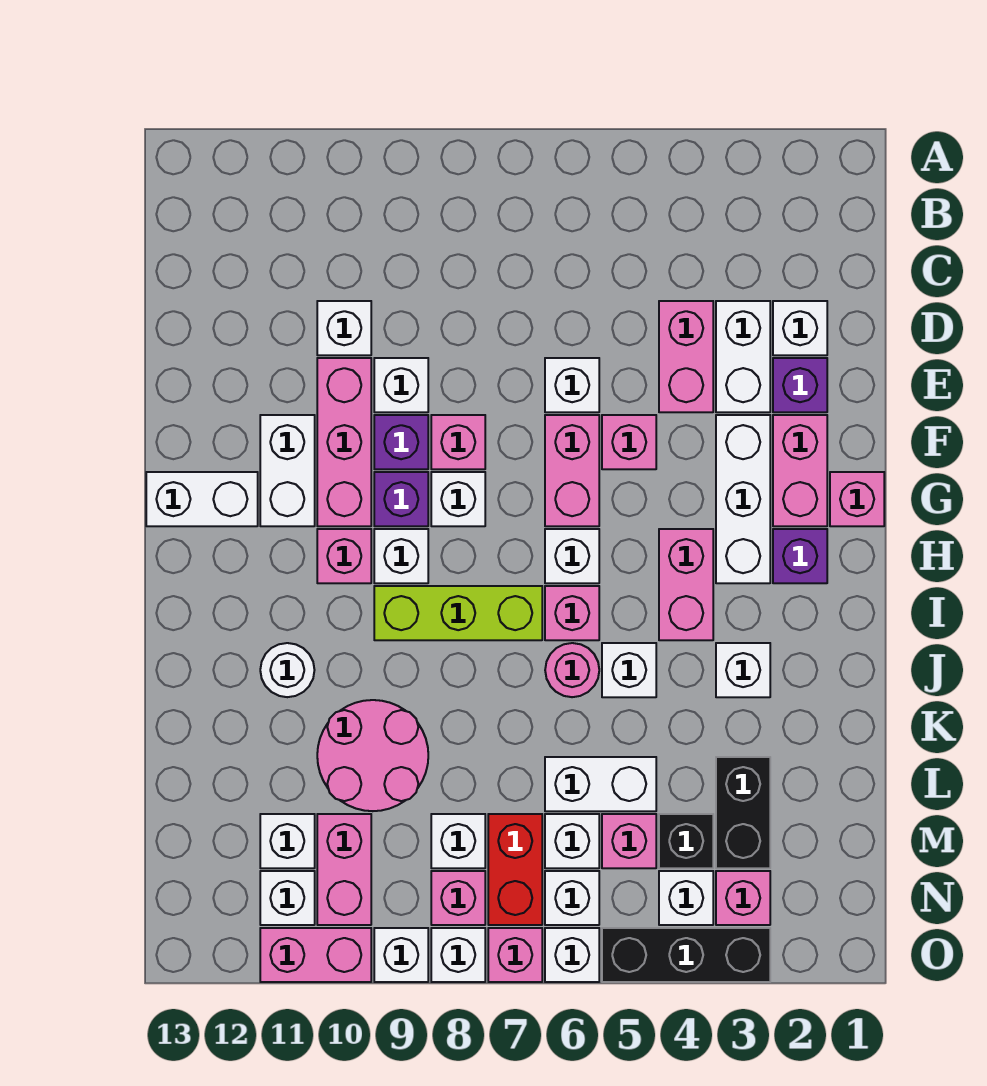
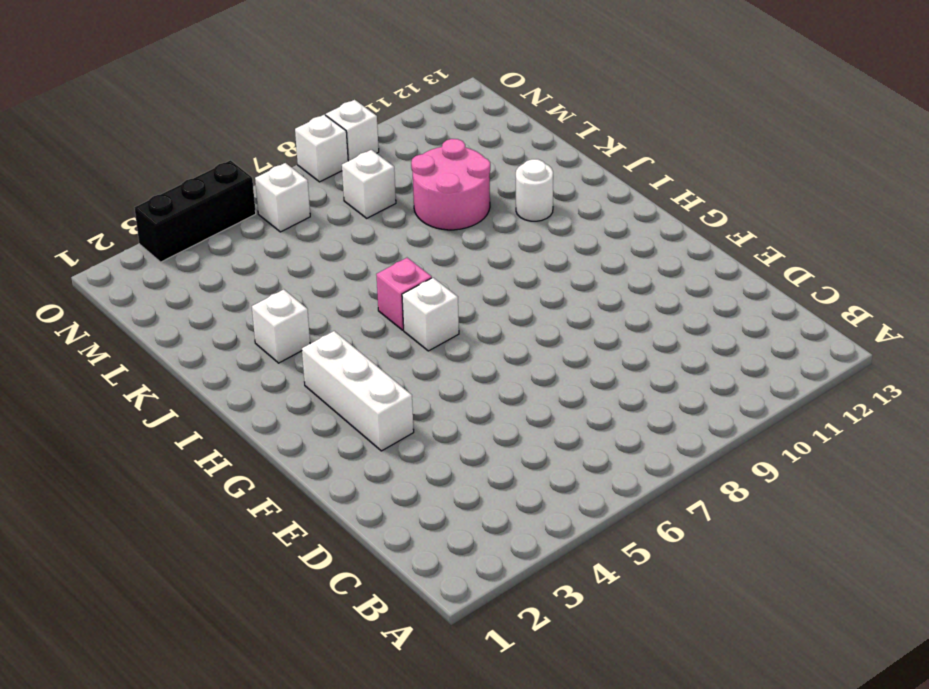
none -> white 1x1 brick [773,301,827,355]
none -> white 1x2 brick [716,301,770,412]
none -> pink 1x2 brick [659,301,713,412]
none -> white 1x1 brick [317,301,371,355]

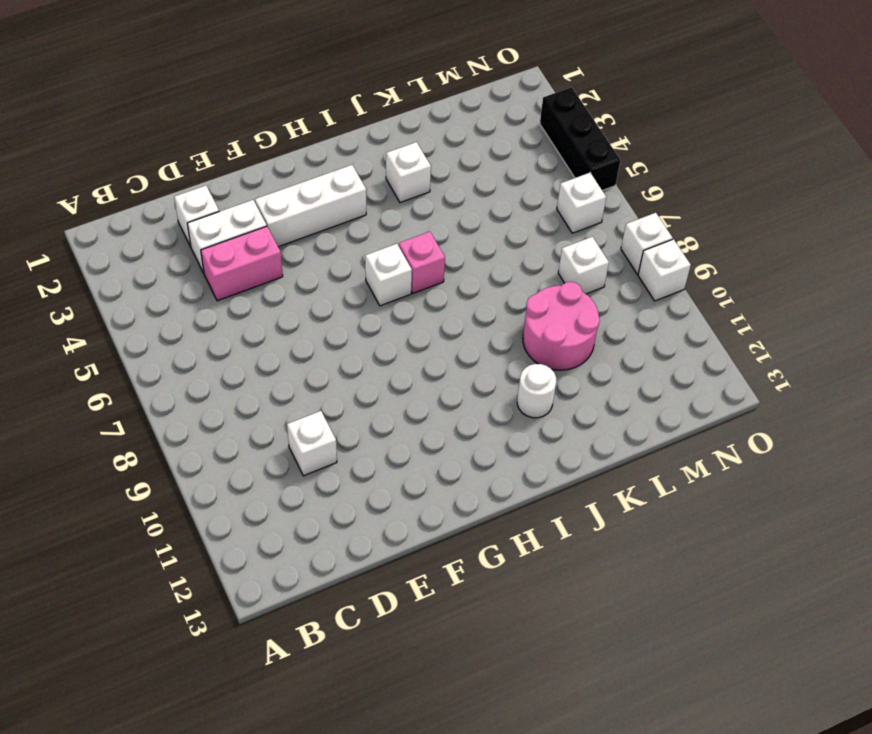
none -> purple 1x1 brick [773,358,827,412]
none -> white 1x1 brick [545,358,599,412]
none -> white 1x1 brick [374,358,428,412]
none -> pink 1x3 brick [317,358,371,526]

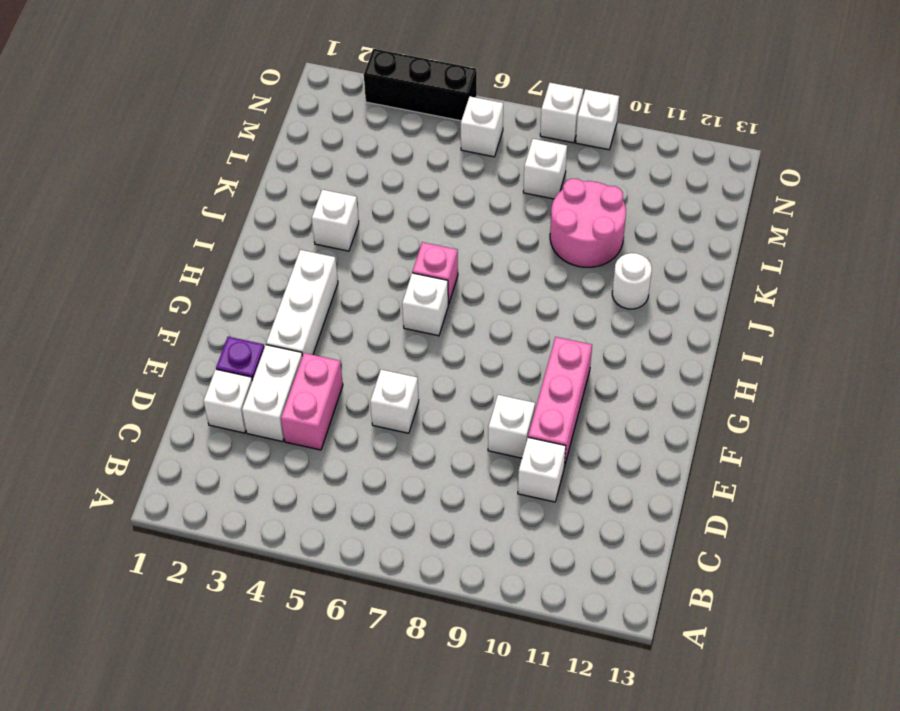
none -> pink 1x2 brick [773,415,827,526]
none -> pink 1x1 brick [602,415,656,469]
none -> pink 1x2 brick [545,415,599,526]
none -> pink 1x1 brick [431,415,485,469]

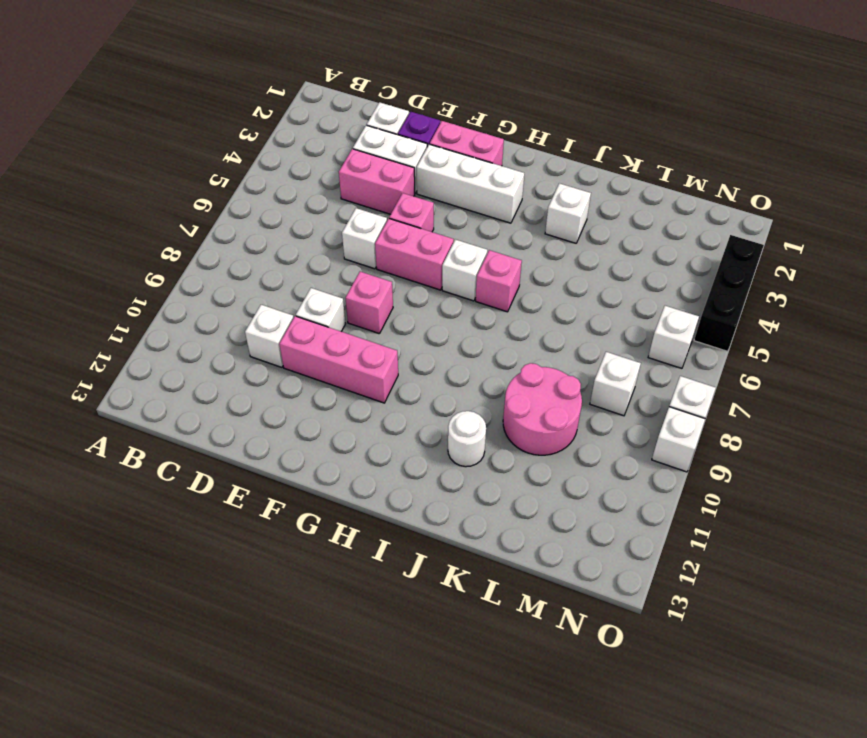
none -> purple 1x1 brick [374,415,428,469]
none -> white 1x2 brick [260,415,315,526]
none -> pink 1x1 brick [830,472,884,526]
none -> white 1x1 brick [431,472,485,526]

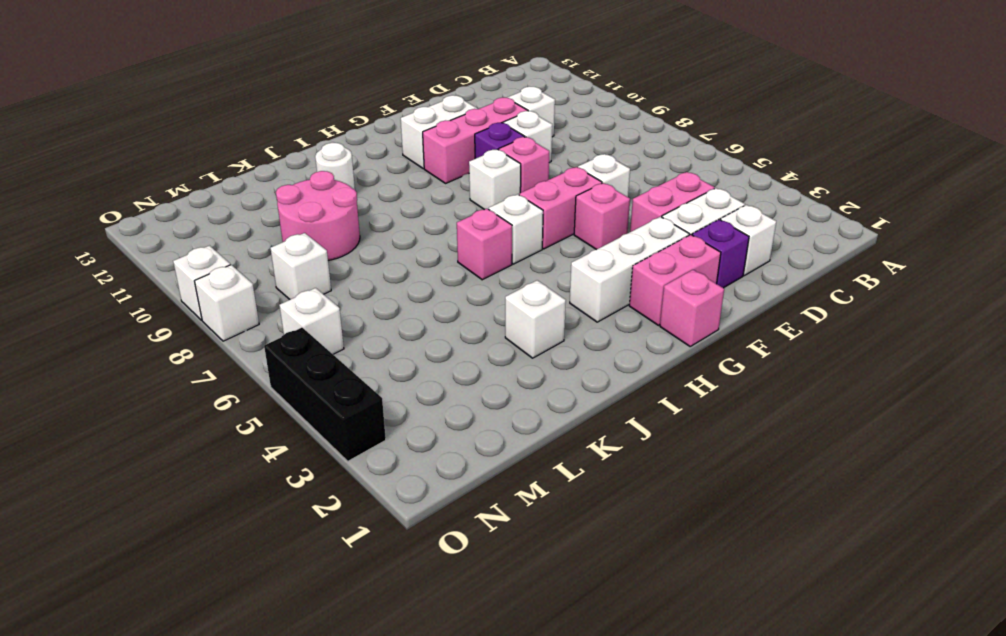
none -> purple 1x1 brick [374,472,428,526]
none -> white 1x2 brick [146,472,258,526]
none -> purple 1x1 brick [773,529,827,583]
none -> pink 1x2 brick [659,529,713,640]

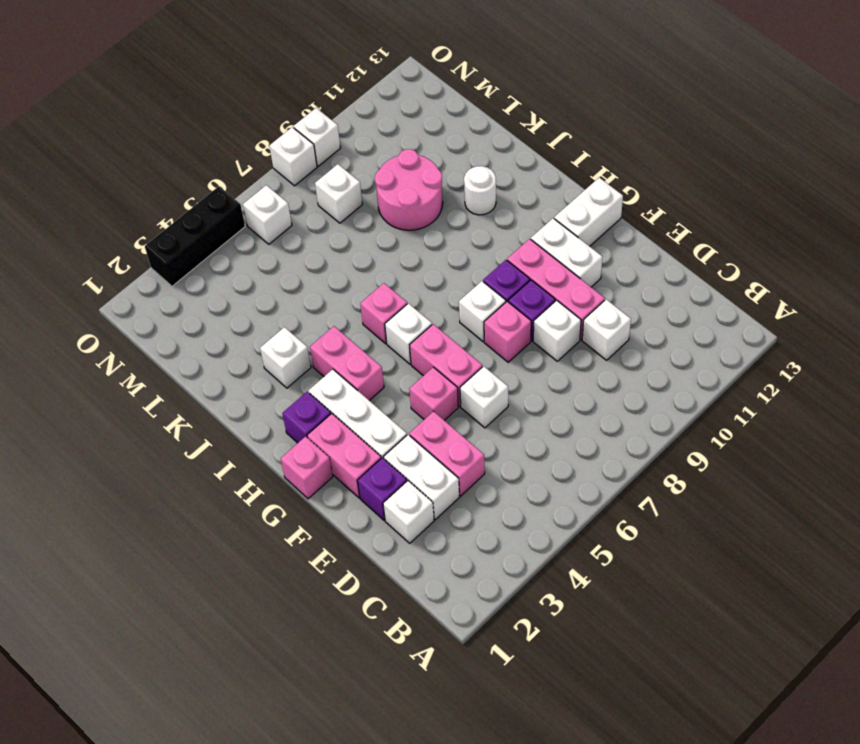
none -> white 1x1 brick [374,529,428,583]
none -> pink 1x1 brick [317,529,371,583]
none -> lime 1x3 brick [374,586,542,640]
none -> white 1x1 brick [602,643,656,697]

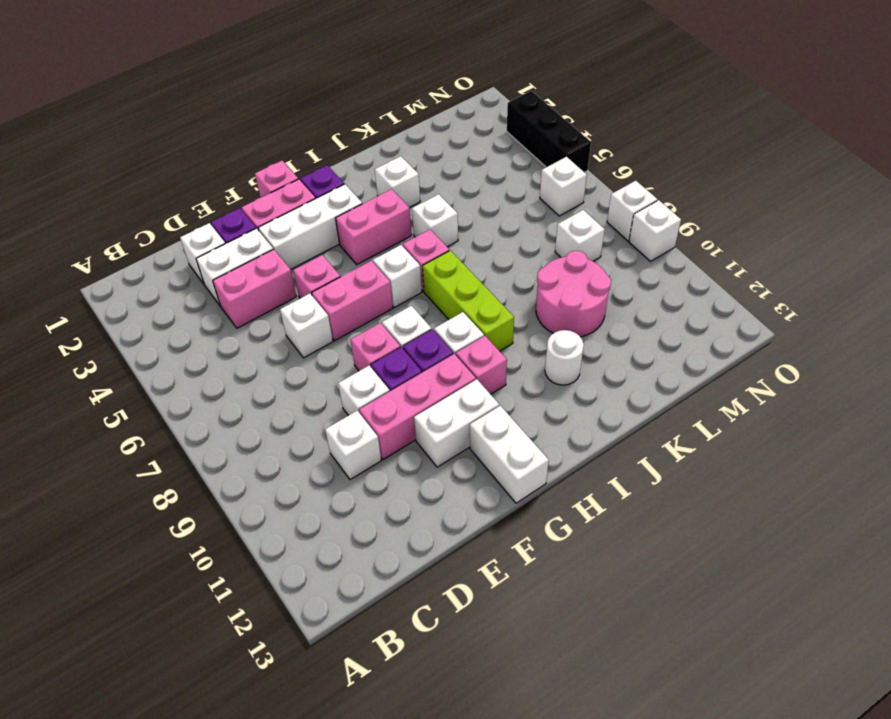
none -> pink 1x1 round brick [545,643,599,697]
none -> black 1x2 brick [716,757,770,868]
none -> white 1x2 brick [545,757,656,811]
none -> black 1x1 brick [659,814,713,868]

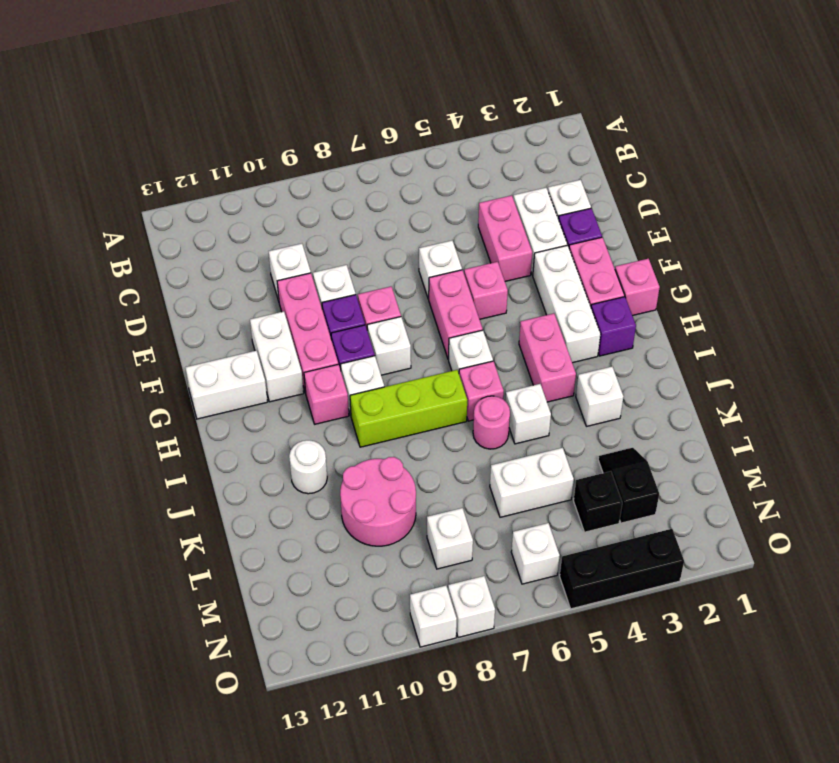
black 1x2 slope [598,448,659,523] -> black 1x2 brick [716,757,770,868]
none -> pink 1x1 brick [602,814,656,868]
none -> white 1x1 brick [545,814,599,868]
none -> red 1x2 brick [488,814,542,925]
none -> pink 1x2 brick [317,814,371,925]

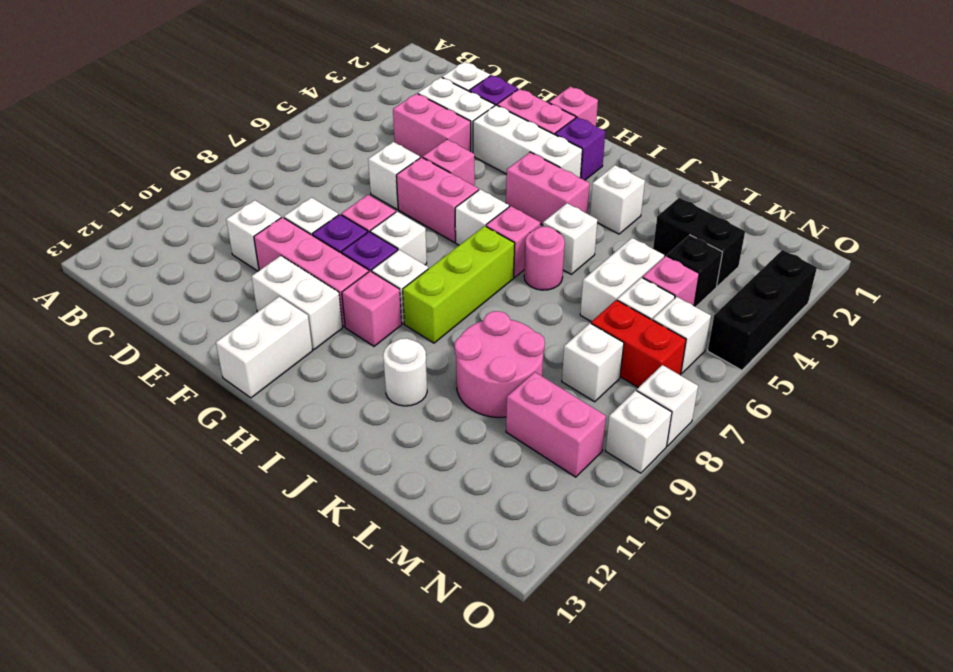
none -> white 1x1 brick [260,814,315,868]
none -> pink 1x1 brick [716,871,770,925]
none -> white 1x1 brick [659,871,713,925]
none -> pink 1x1 brick [431,871,485,925]

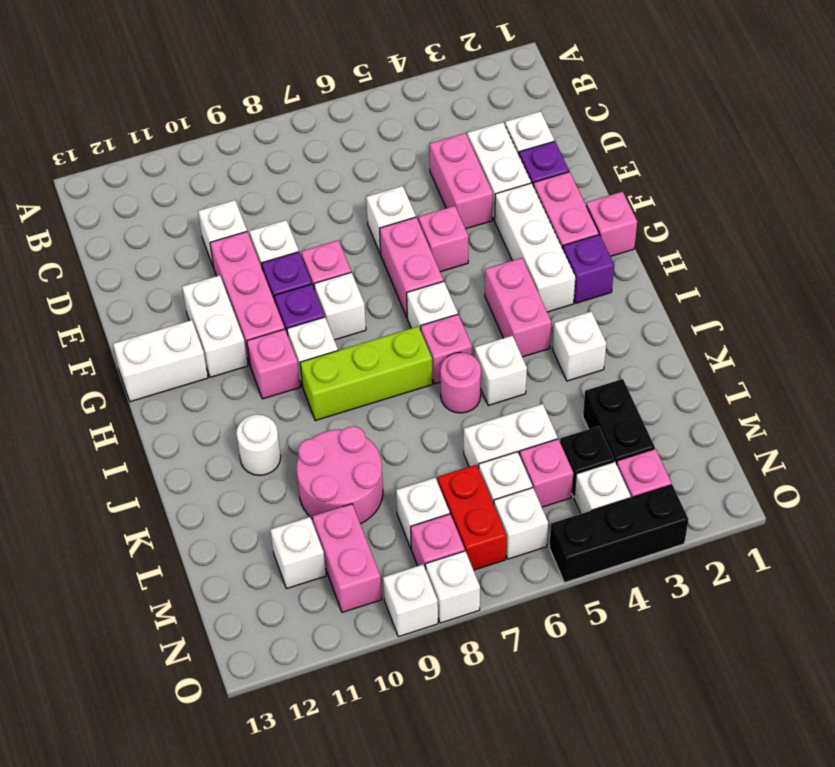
none -> white 1x1 brick [260,871,315,925]
none -> white 1x1 brick [545,928,599,982]
none -> pink 1x1 brick [488,928,542,982]
none -> pink 1x2 brick [260,928,371,982]

